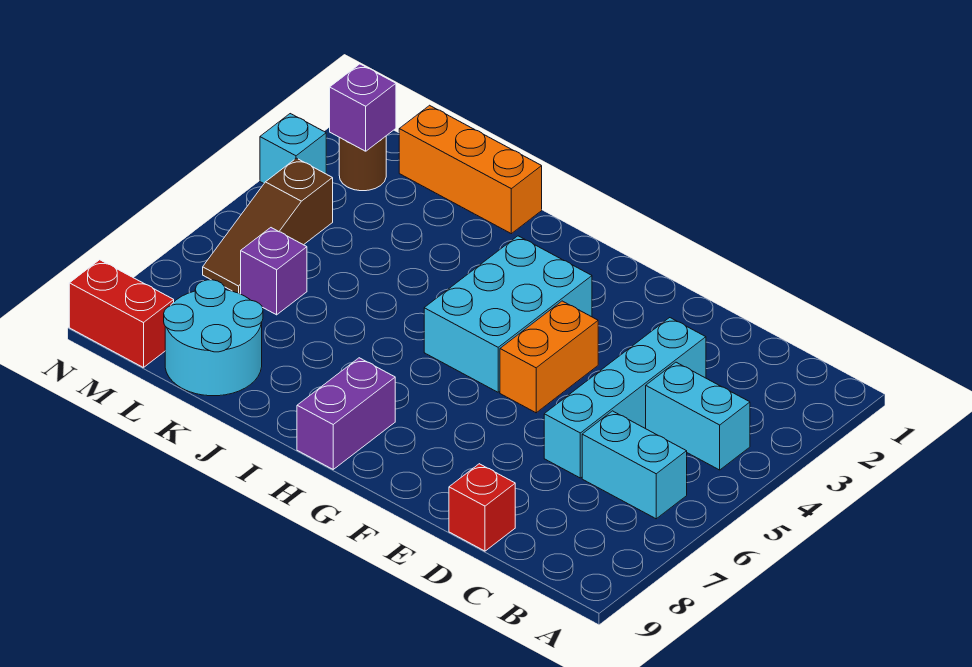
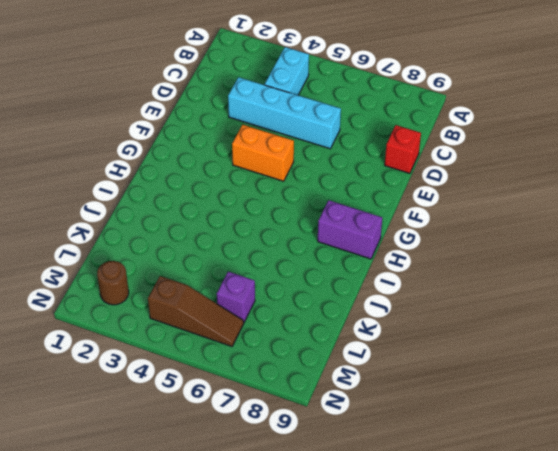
none -> cyan 1x2 brick [582,411,687,519]
none -> cyan 2x3 brick [424,236,592,392]
none -> orange 1x3 brick [399,105,542,234]

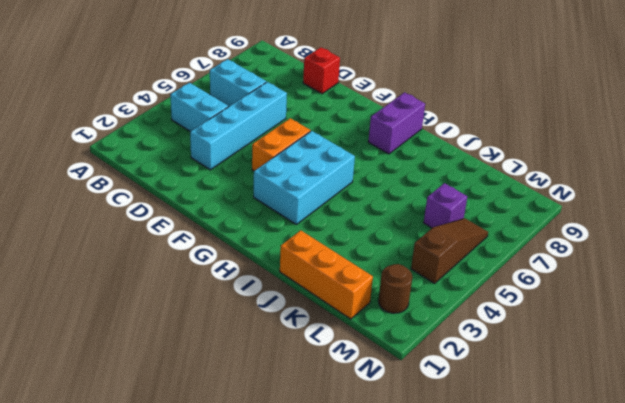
none -> cyan 2x2 round brick [164,280,263,396]
none -> red 1x2 brick [69,260,174,368]
none -> cyan 1x1 brick [260,114,326,184]

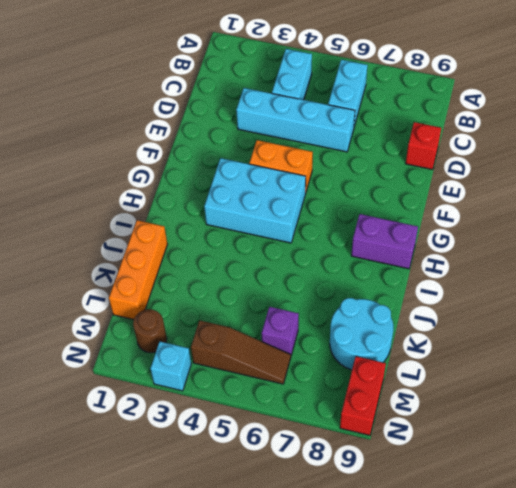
none -> purple 1x1 brick [330,64,396,151]

